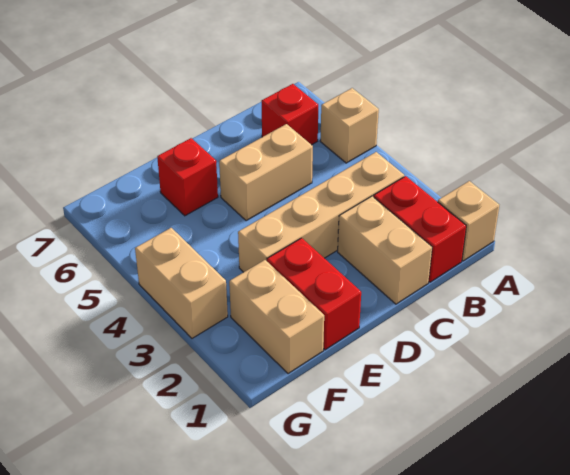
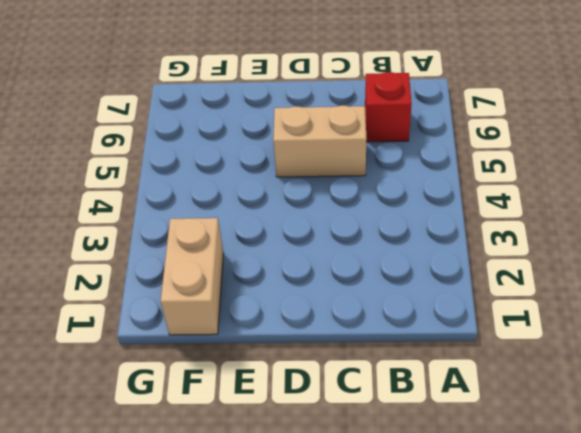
none -> tan 1x1 brick [438,181,499,261]
none -> tan 1x1 brick [320,88,379,163]

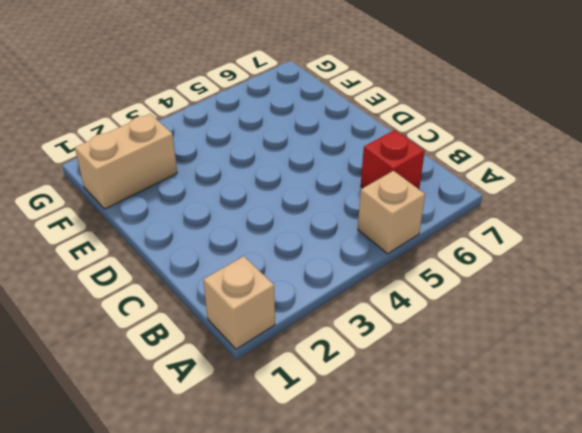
none -> red 1x2 brick [374,176,466,282]
none -> tan 1x4 brick [238,152,404,272]

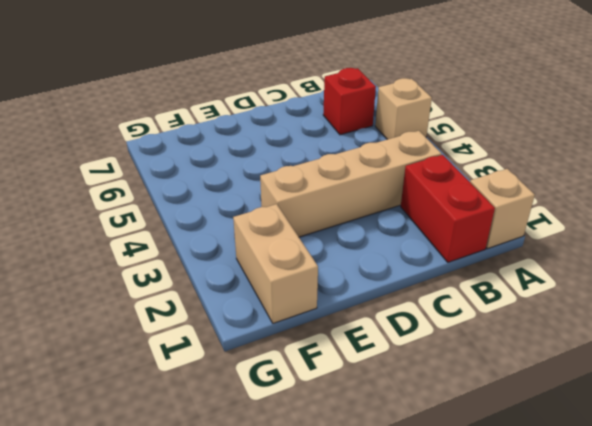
none -> tan 1x2 brick [338,196,432,304]
none -> tan 1x2 brick [219,124,313,221]

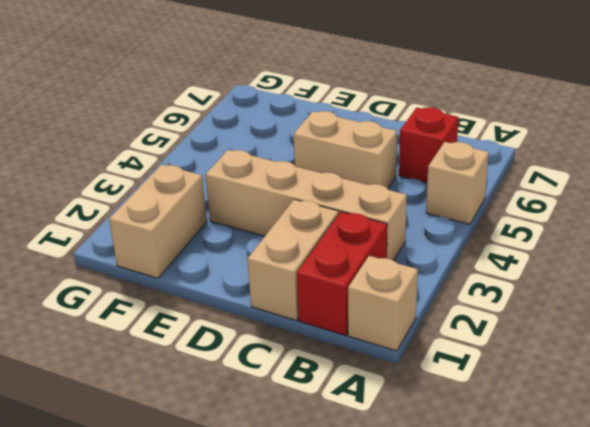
none -> red 1x2 brick [267,238,361,350]
none -> red 1x1 brick [157,138,218,216]

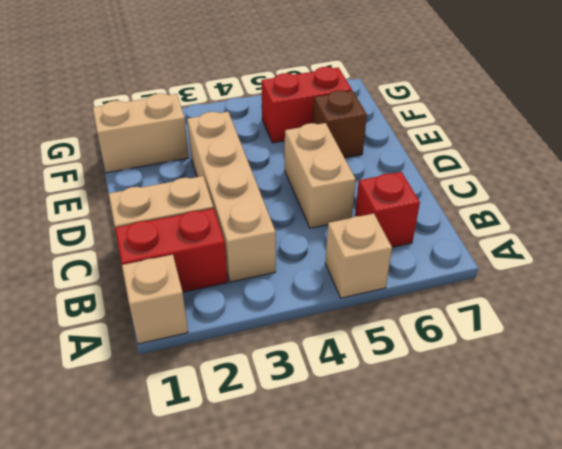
brown 1x1 brick [313,90,367,158] -> red 1x1 brick [157,138,218,216]
red 1x2 brick [262,67,352,143] -> red 1x2 brick moved to [267,238,361,350]
none -> tan 1x2 brick [135,228,228,338]

